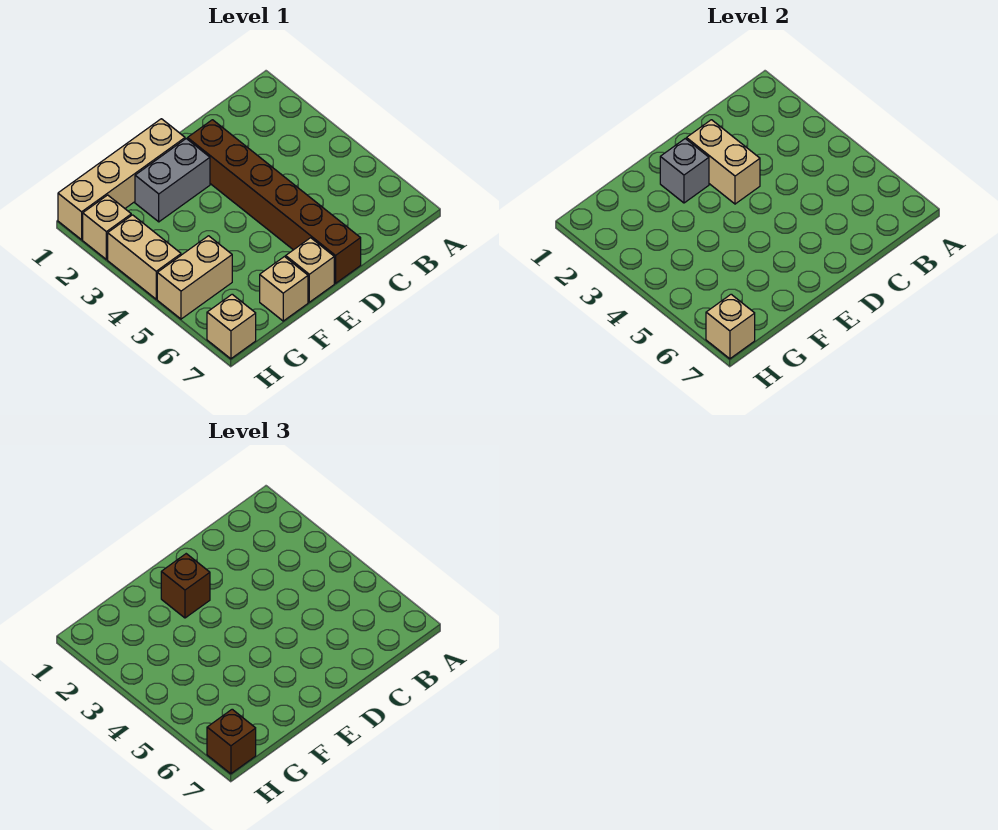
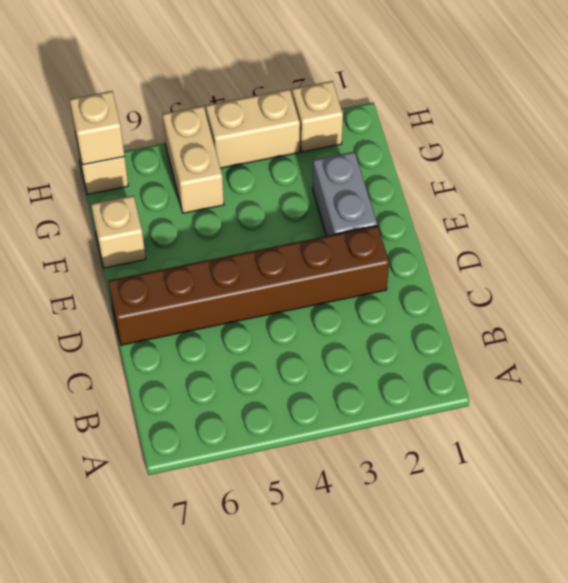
none -> tan 1x4 brick [58,119,185,240]
none -> tan 1x1 brick [286,238,334,302]
none -> tan 1x2 brick [687,120,760,204]

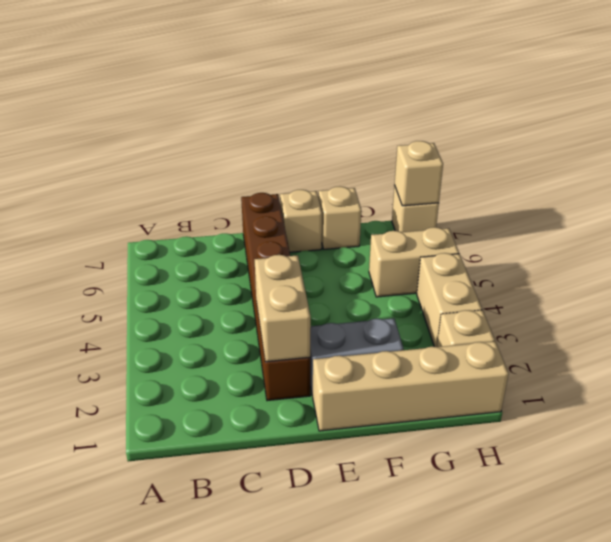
none -> grey 1x1 brick [660,139,709,203]
none -> brown 1x1 brick [161,554,210,618]
none -> brown 1x1 brick [207,709,256,774]

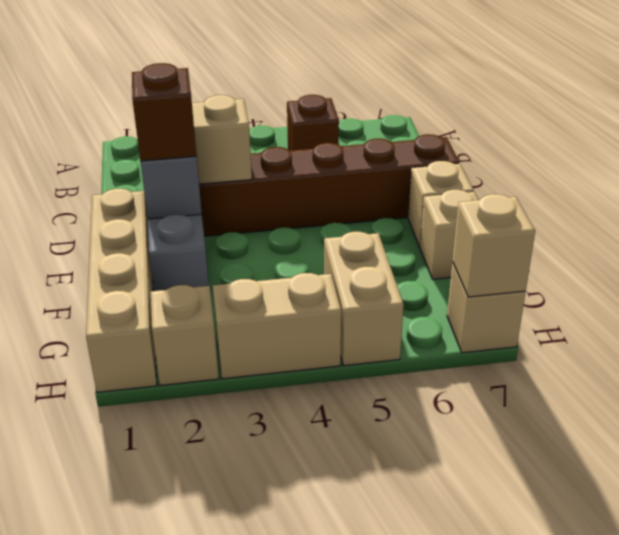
brown 1x1 brick [287,95,339,151] -> brown 1x1 brick moved to [207,709,256,774]

